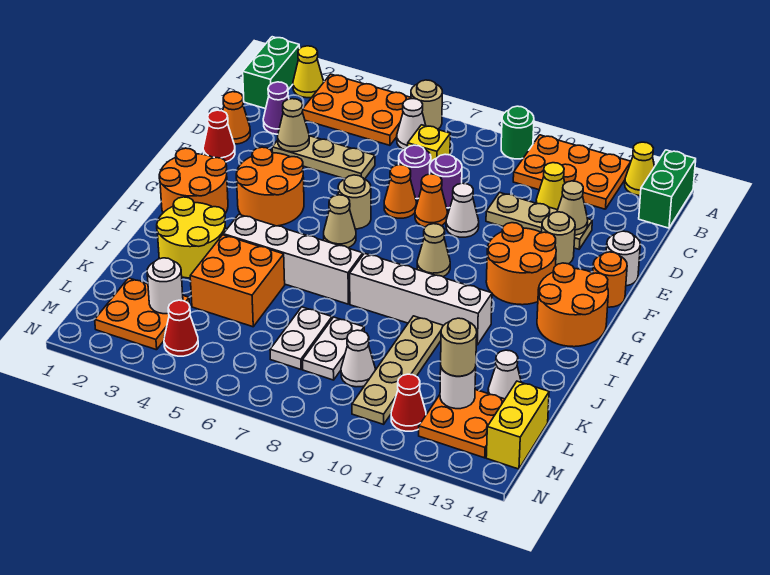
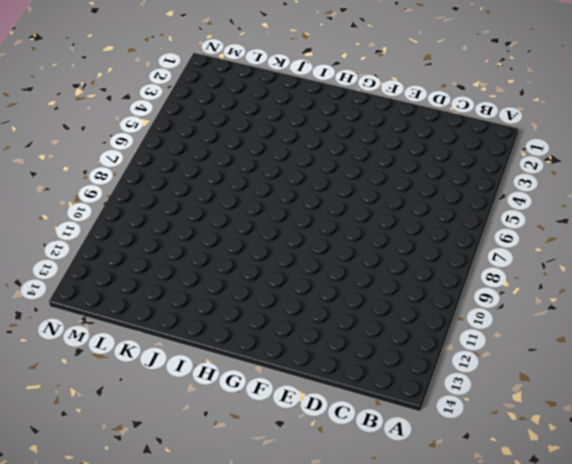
none -> green 1x2 brick [243,37,300,109]
none -> yellow 1x1 cone [293,46,324,98]
none -> orange 2x3 plate [302,74,411,145]
none -> tan 1x1 round brick [411,80,442,129]

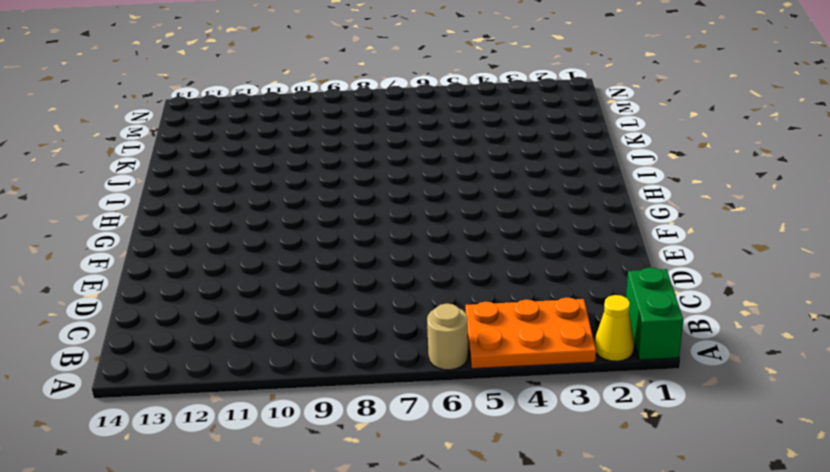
none -> green 1x1 round brick [501,106,534,159]
none -> orange 2x3 plate [513,135,631,209]
none -> yellow 1x1 cone [625,142,655,196]
none -> green 1x2 brick [639,150,696,228]

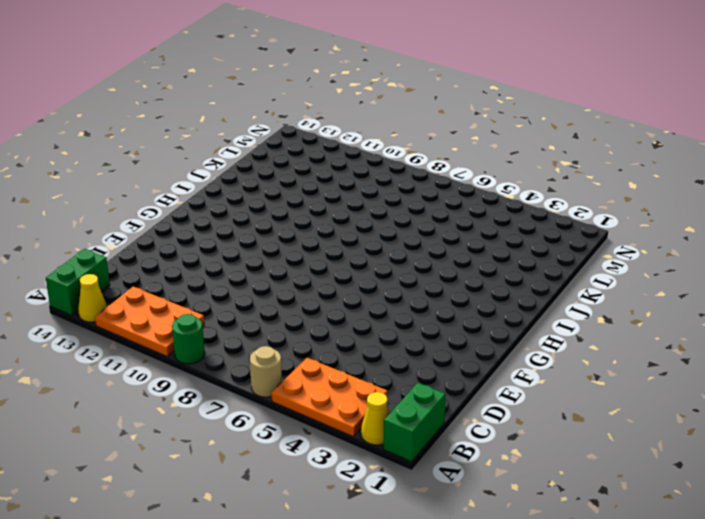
none -> white 1x1 cone [397,99,426,150]
none -> purple 1x1 cone [263,82,289,134]
none -> yellow 1x1 brick [408,125,450,162]
none -> yellow 1x1 cone [536,163,565,210]

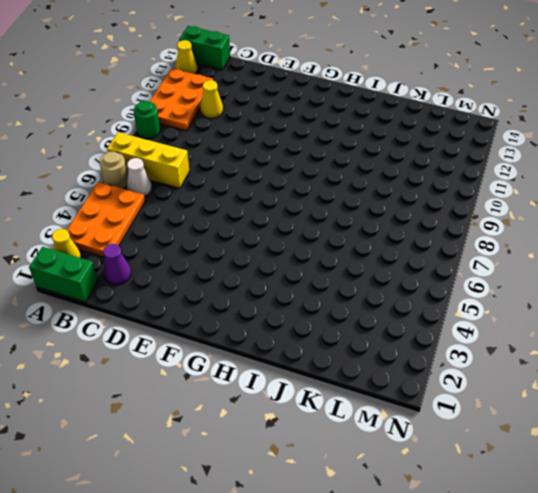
yellow 1x3 brick [107,132,189,188] -> yellow 1x1 brick [408,125,450,162]
none -> orange 1x1 cone [223,92,250,144]
none -> tan 1x3 plate [272,136,375,179]
none -> purple 1x1 round brick [399,145,431,199]
none -> purple 1x1 round brick [430,154,462,208]

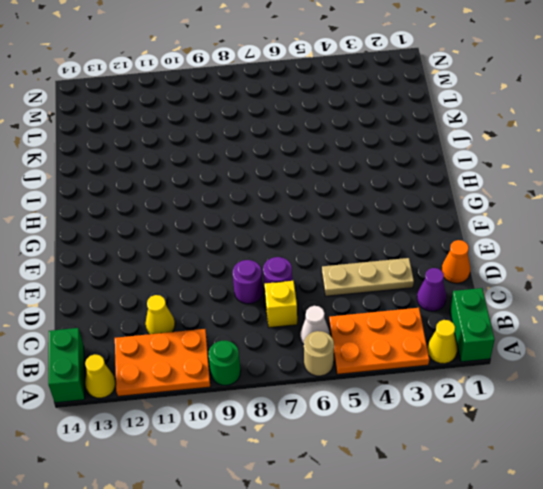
none -> tan 1x3 plate [486,193,592,249]
none -> red 1x1 cone [203,110,235,162]
none -> orange 1x1 cone [384,165,416,218]
none -> orange 1x1 cone [415,174,447,227]

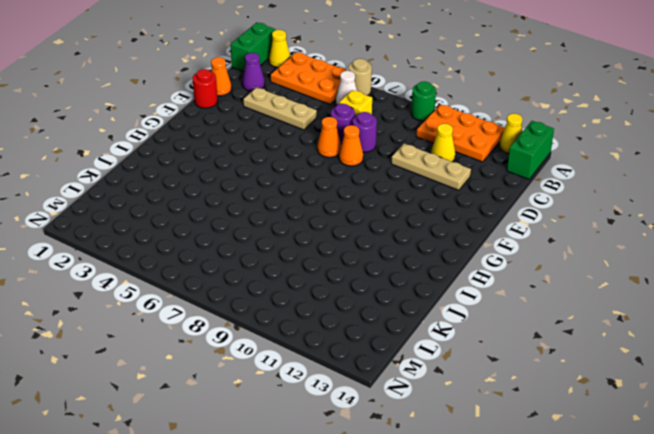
red 1x1 round brick [193,69,218,108] -> red 1x1 cone [203,110,235,162]
none -> white 1x1 cone [446,183,479,237]
none -> tan 1x1 round brick [542,212,575,265]
none -> white 1x1 round brick [606,231,640,286]
none -> orange 2x2 round brick [236,147,304,226]

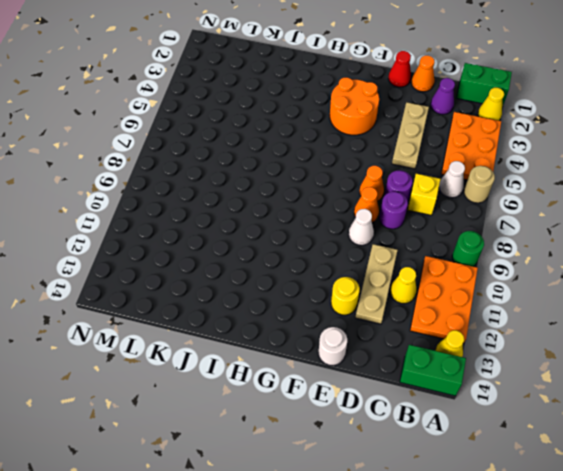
yellow 1x1 round brick [331,277,360,315] -> tan 1x1 round brick [542,212,575,265]
none -> tan 1x1 round brick [338,175,371,229]
none -> orange 2x2 round brick [486,223,556,305]
none -> orange 1x1 round brick [593,252,627,307]
none -> orange 2x2 round brick [159,148,228,213]

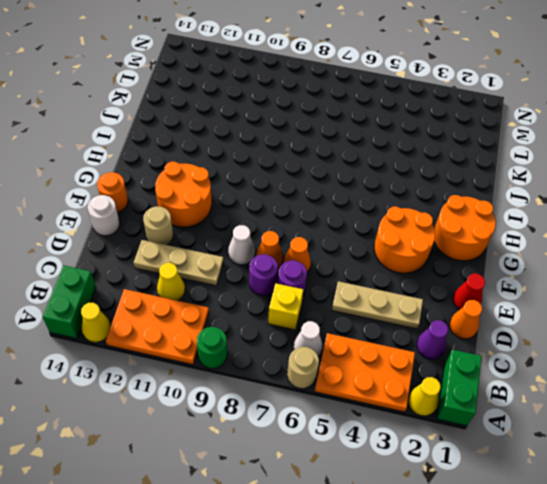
none -> tan 1x1 round brick [338,175,371,229]
none -> tan 1x1 cone [324,195,356,248]
none -> tan 1x1 cone [417,224,450,277]
none -> orange 2x2 round brick [537,263,608,347]

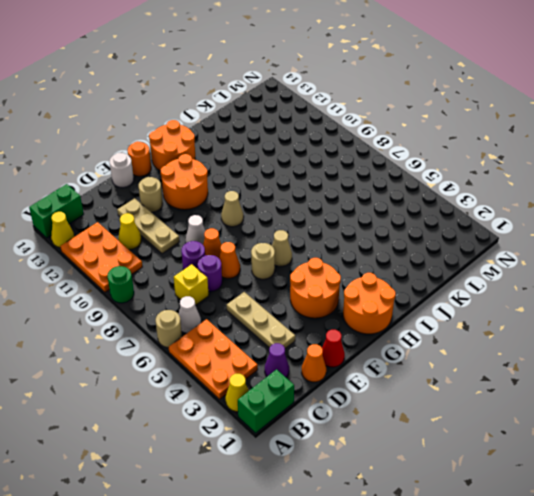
none -> yellow 2x2 round brick [157,197,226,278]
none -> white 1x4 brick [223,215,363,304]
none -> white 1x4 brick [350,253,492,345]
none -> orange 2x2 brick [190,235,285,327]

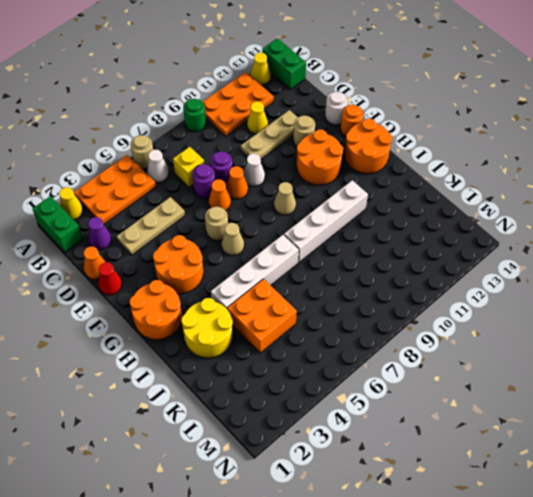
none -> tan 1x4 plate [352,316,444,424]
none -> white 1x2 plate [270,307,332,369]
none -> white 1x2 plate [302,317,364,380]
none -> white 1x1 cone [488,350,521,399]

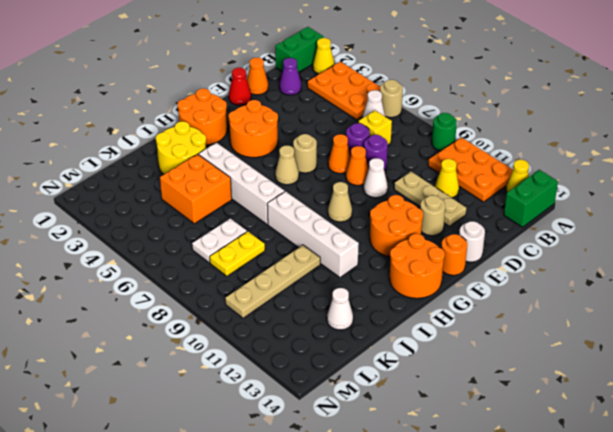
yellow 1x2 plate [210,231,265,276] -> white 1x2 plate [302,317,364,380]
none -> tan 1x3 plate [272,136,375,179]
none -> orange 2x2 plate [95,278,190,350]
none -> white 1x1 cone [341,330,375,387]
none -> orange 2x2 plate [419,390,505,458]

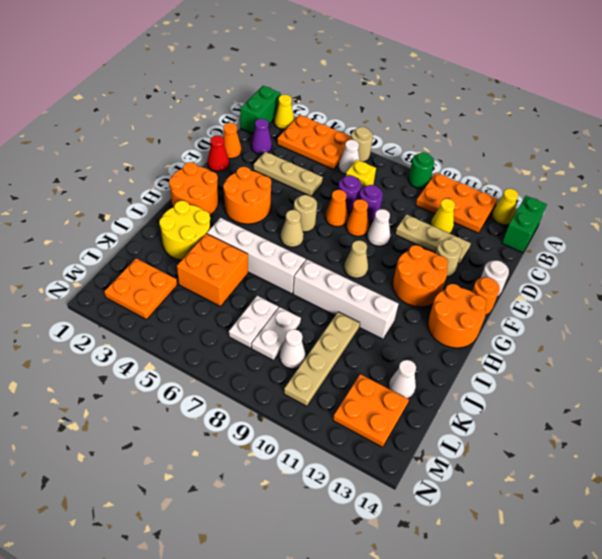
none -> yellow 1x2 brick [486,381,549,469]
none -> red 1x1 cone [164,300,198,356]
none -> red 1x1 cone [391,374,426,431]
none -> tan 1x1 cone [278,99,309,152]

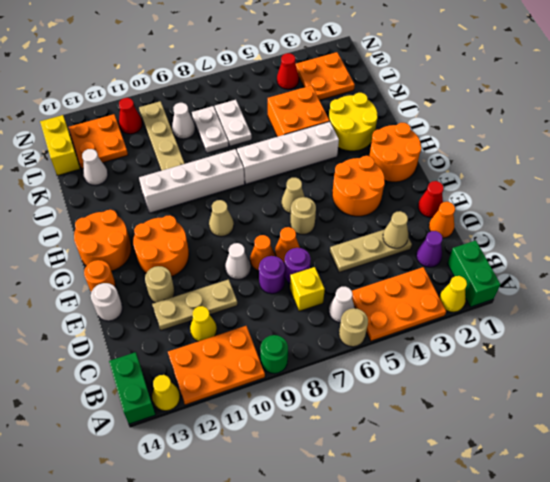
none -> tan 1x1 cone [557,181,588,235]
none -> white 1x1 round brick [147,258,183,314]
none -> white 1x1 round brick [440,367,476,409]
none -> tan 1x1 round brick [441,318,477,376]

